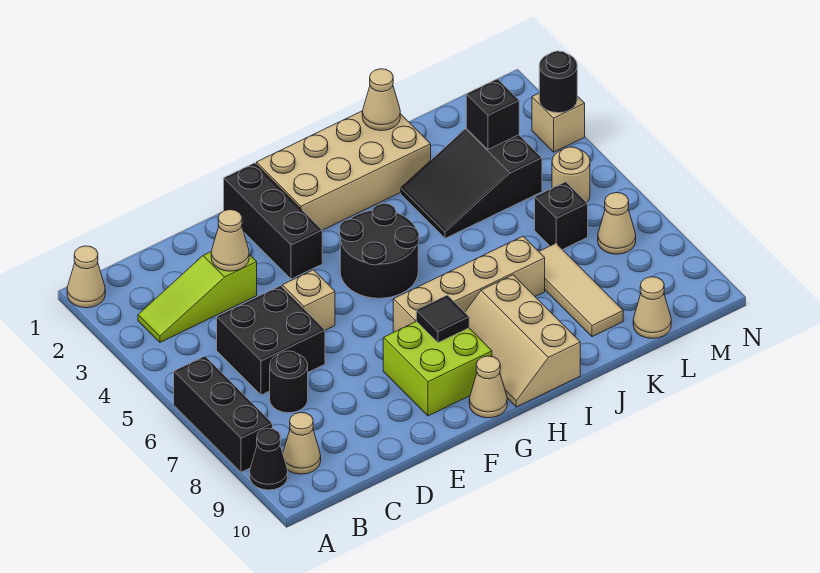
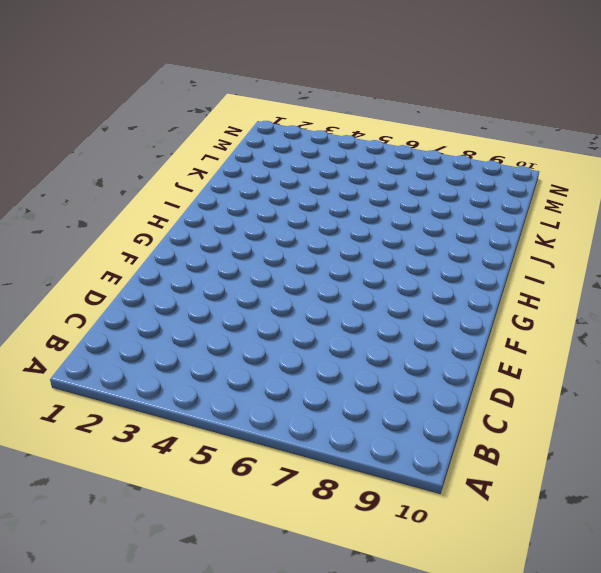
none -> tan 1x1 cone [67,246,105,308]
none -> black 1x3 brick [174,356,272,472]
none -> black 1x1 cone [250,428,288,490]

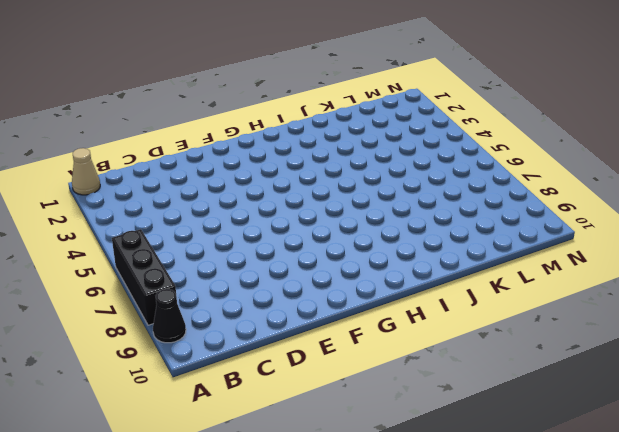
none -> lime 1x3 slope [138,252,257,342]
none -> tan 1x1 cone [283,413,321,474]
none -> black 2x2 brick [217,286,325,395]

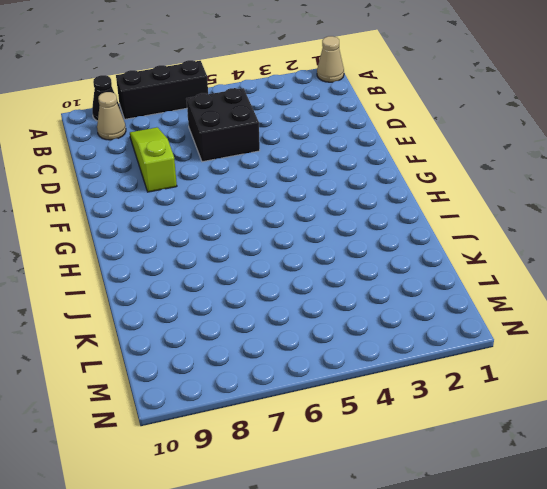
lime 1x3 slope [130,127,177,192] -> lime 1x3 slope moved to [138,252,257,342]
none -> black 1x1 round brick [270,351,308,413]
none -> tan 1x1 brick [282,270,335,330]
none -> black 1x3 brick [224,163,322,279]

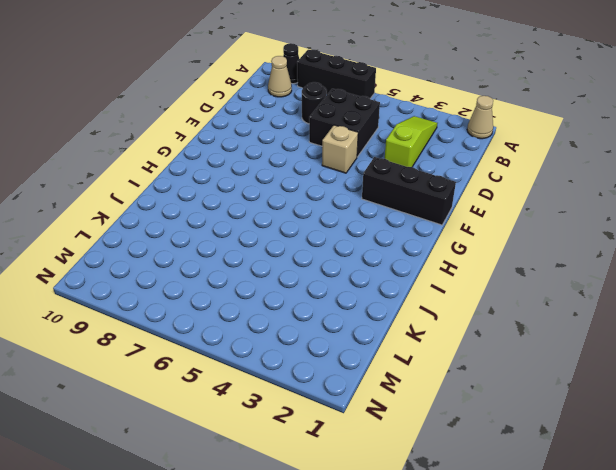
none -> lime 2x2 brick [383,321,492,416]
none -> tan 2x4 brick [257,111,431,230]
none -> black 2x2 round brick [340,203,419,298]

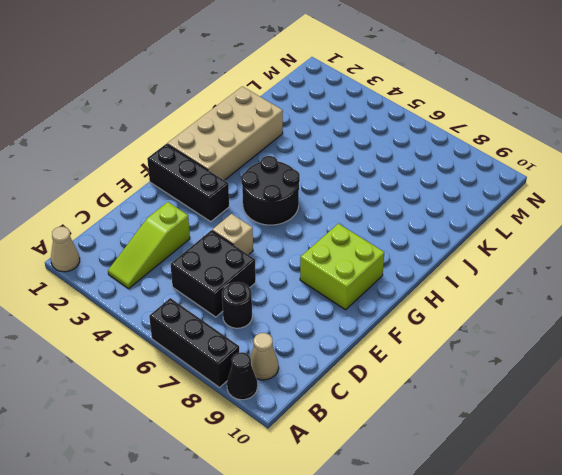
none -> tan 1x4 brick [393,236,545,332]
none -> tan 1x1 cone [469,356,507,418]
none -> tan 2x3 slope [465,275,580,407]

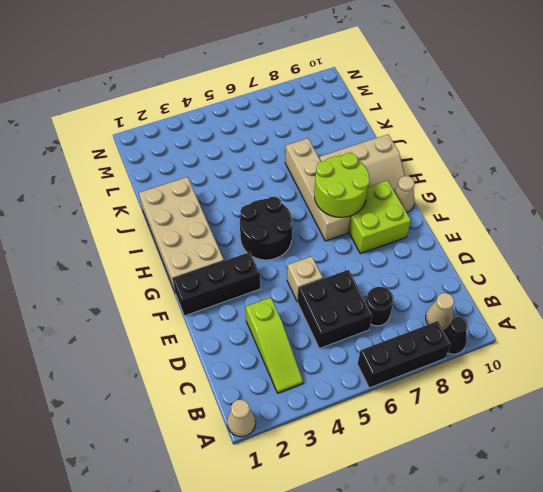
lime 2x2 round brick [314,153,369,217] -> black 1x1 tile [416,295,469,343]
none -> black 2x3 slope [401,128,542,238]
none -> tan 1x3 tile [539,243,623,337]
none -> black 1x1 brick [535,182,588,250]

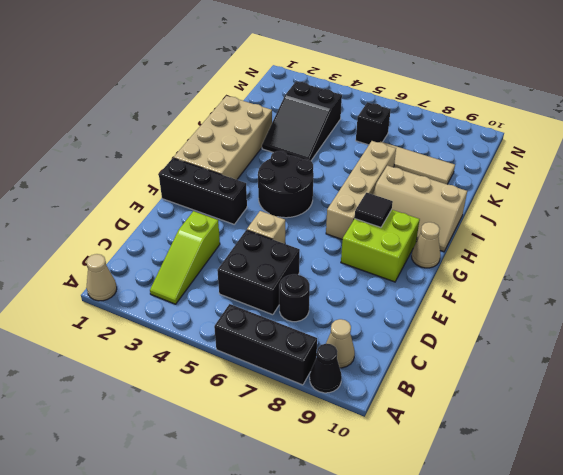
none -> tan 1x1 cone [633,277,671,338]
none -> tan 1x1 round brick [552,147,590,202]
none -> tan 1x1 cone [598,193,636,254]

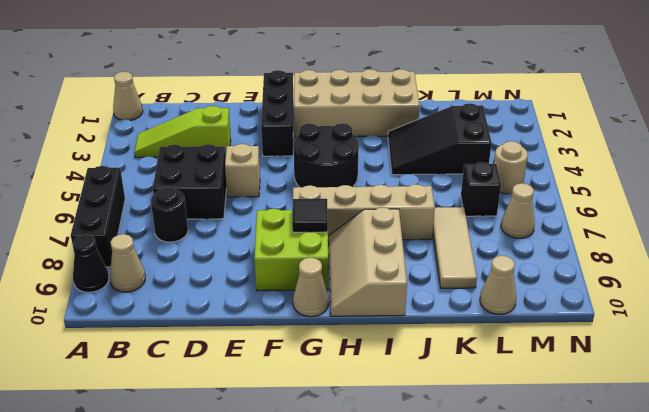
none -> tan 1x1 brick [532,93,585,152]
none -> tan 1x1 cone [211,210,249,271]
none -> tan 1x1 cone [362,69,400,131]

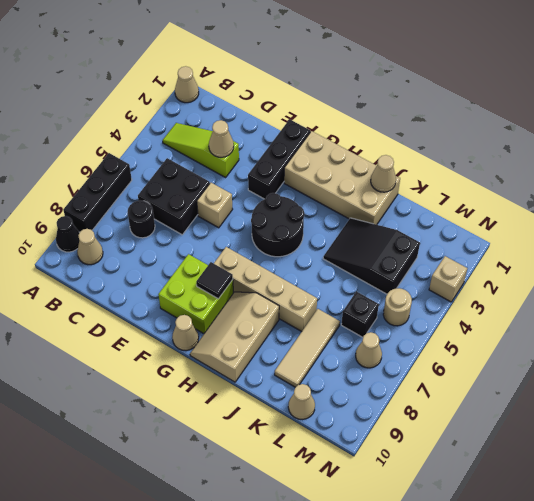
none -> black 1x1 brick [466,79,519,149]
none -> black 1x1 round brick [539,51,577,113]

